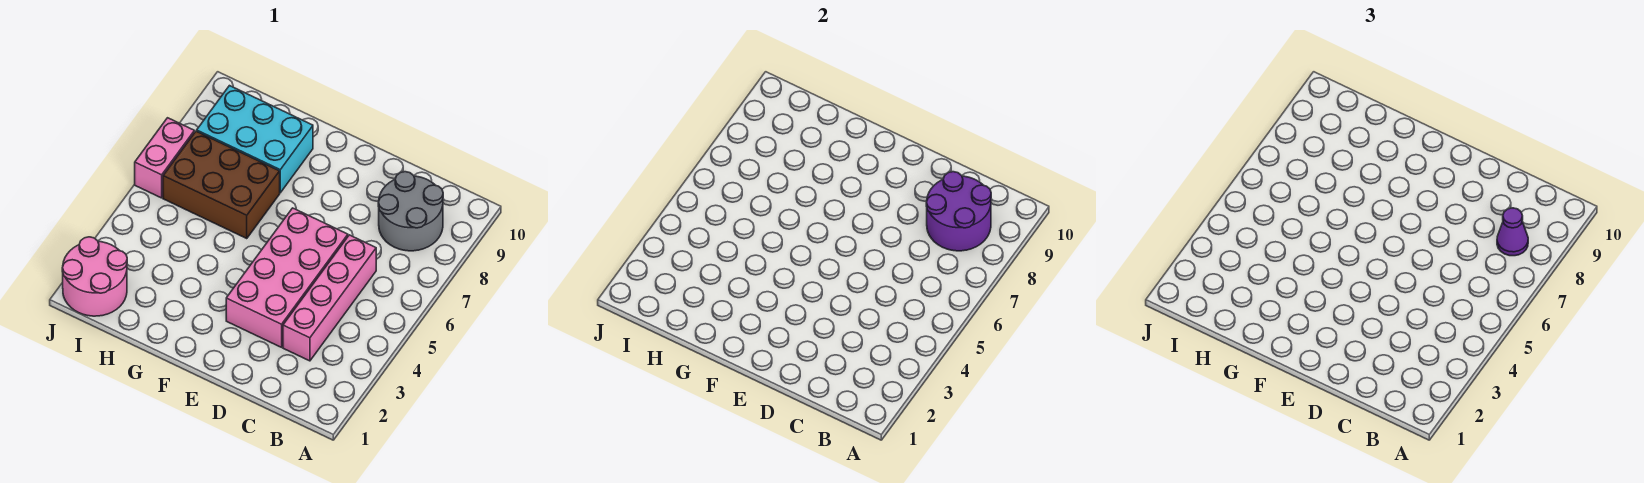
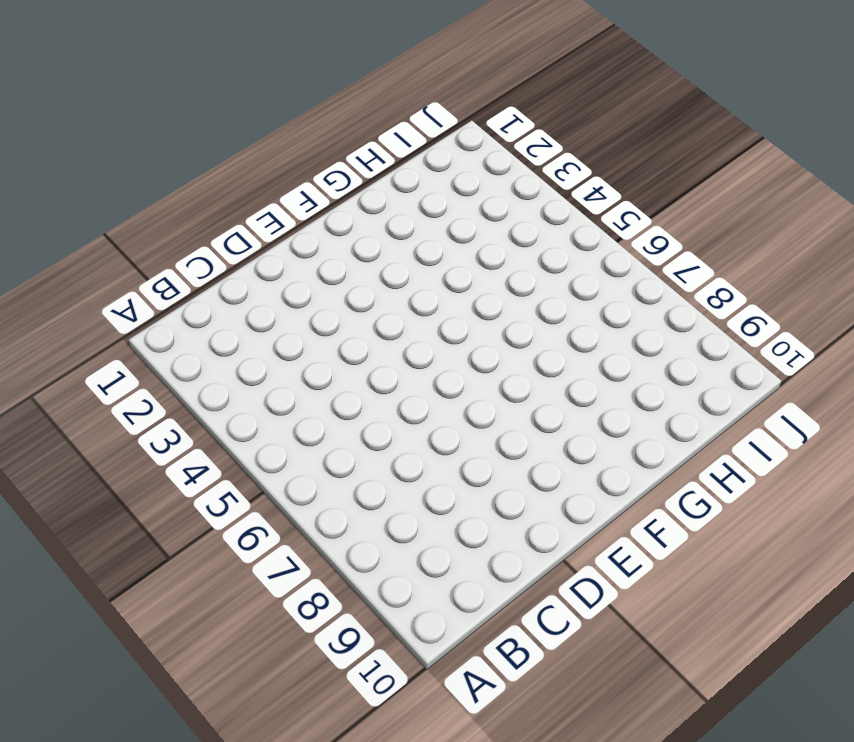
none -> grey 2x2 round brick [378,172,443,251]
none -> pink 1x4 brick [283,235,376,361]

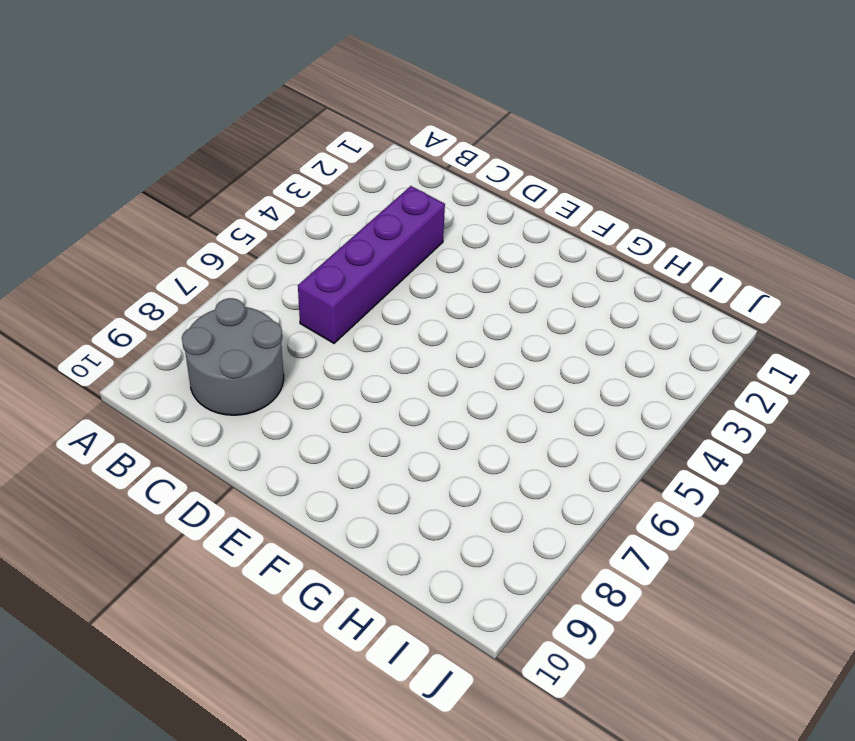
purple 1x4 brick [298,186,445,343] -> pink 1x4 brick [283,235,376,361]
none -> pink 2x4 brick [226,208,348,347]
none -> brown 2x3 brick [163,131,280,238]

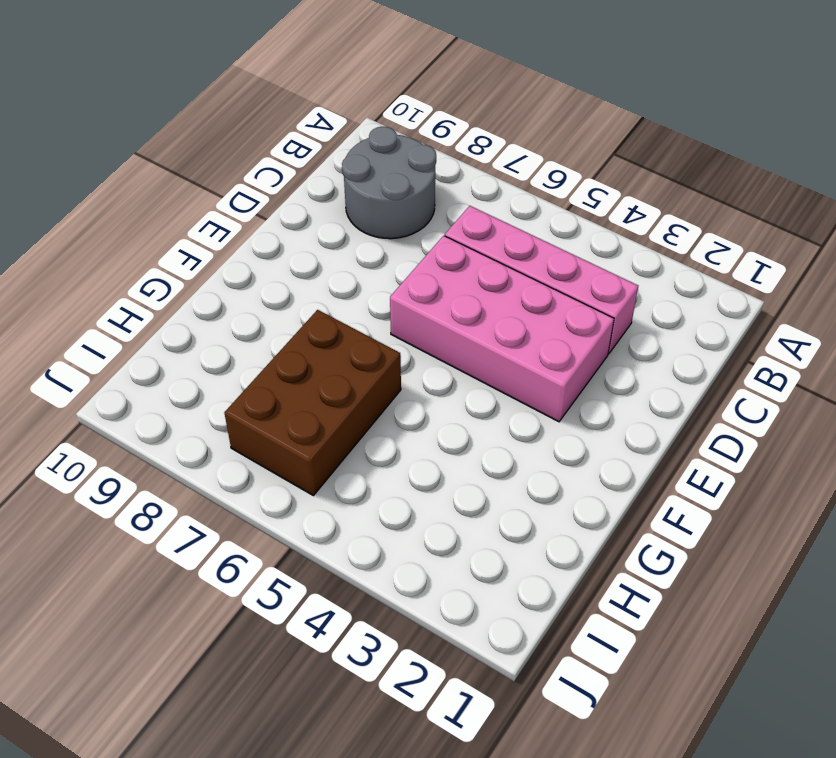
none -> cyan 2x3 brick [197,86,313,193]
none -> pink 2x2 round brick [62,237,127,316]

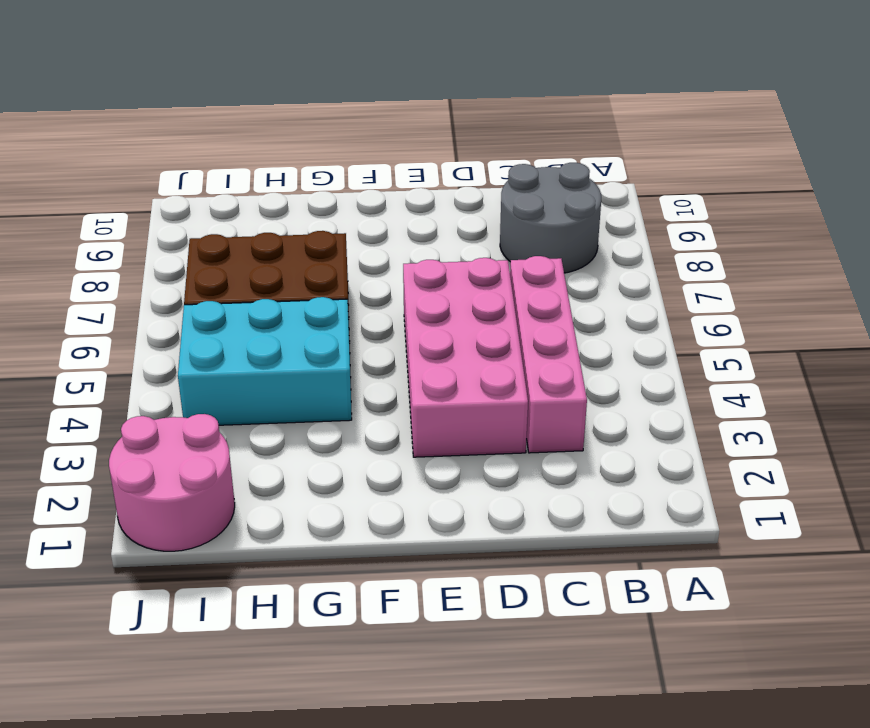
cyan 2x3 brick [178,297,352,425] -> cyan 2x3 brick moved to [197,86,313,193]
none -> pink 1x2 brick [135,118,194,198]
none -> purple 2x2 round brick [926,172,991,251]

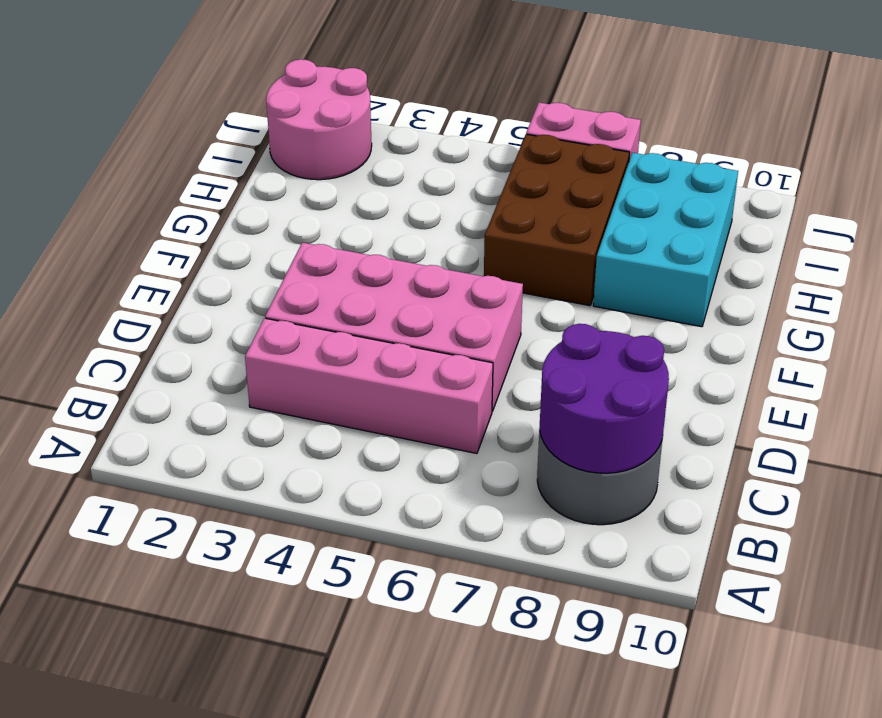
none -> purple 1x1 cone [1497,208,1528,256]

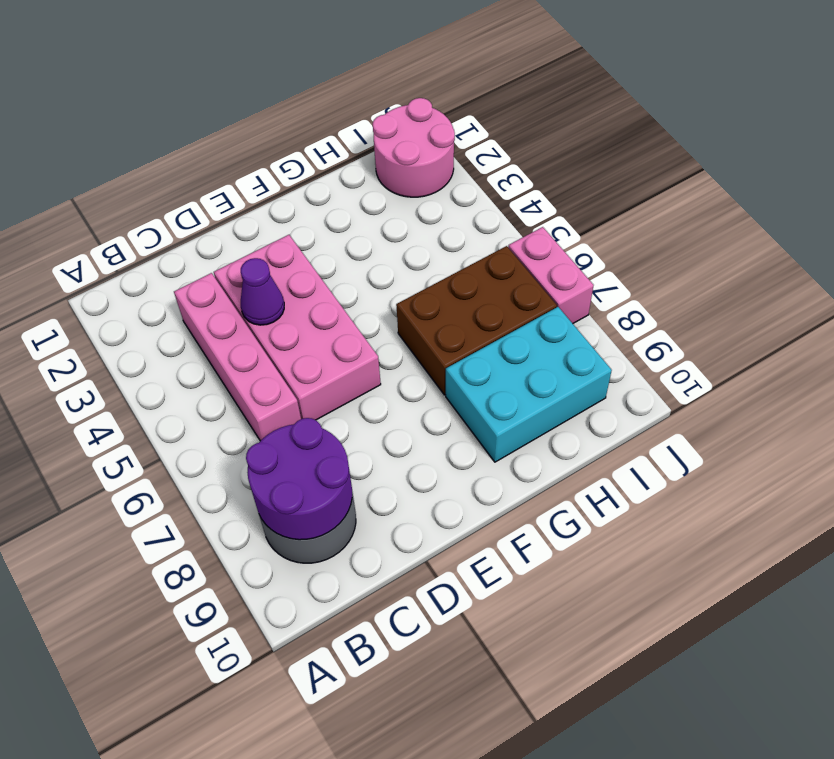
purple 1x1 cone [241,258,284,325] -> purple 1x1 cone moved to [1497,208,1528,256]

